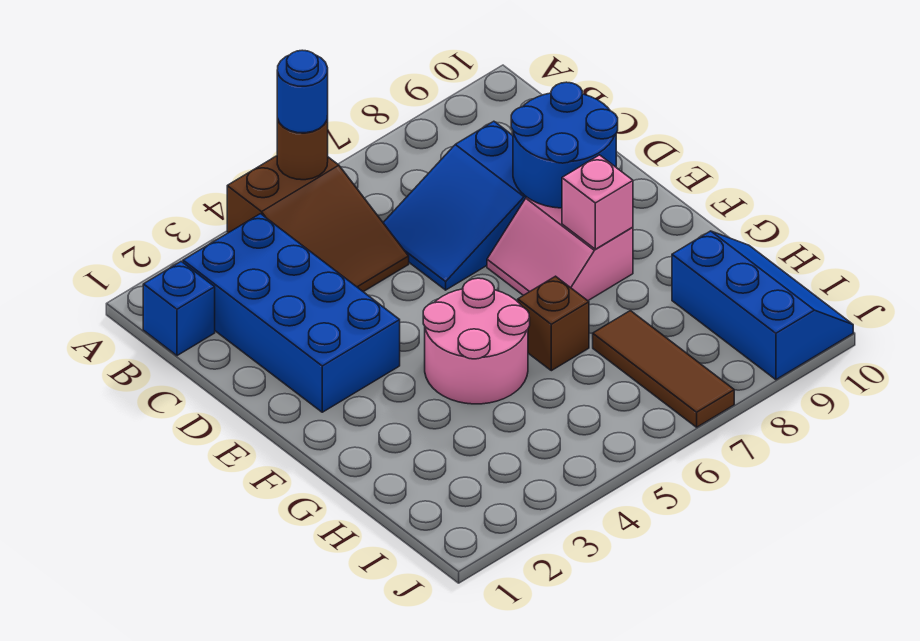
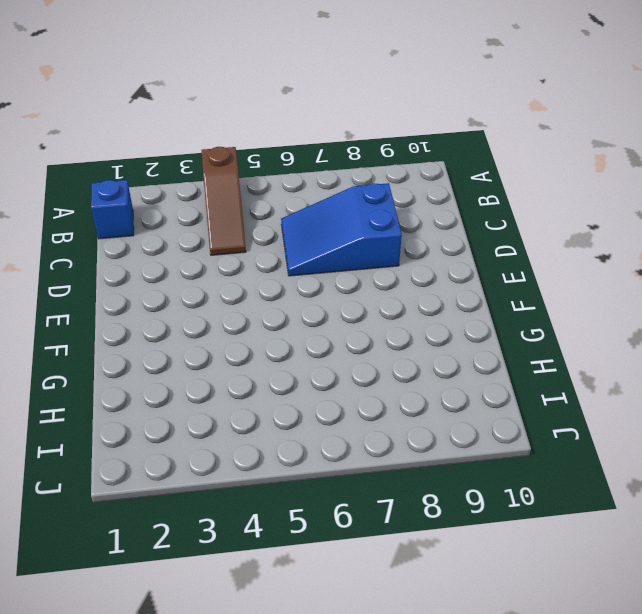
brown 1x3 slope [202,147,246,255] -> brown 2x3 slope [227,156,409,292]
none -> blue 2x4 brick [183,214,400,412]
none -> pink 2x2 slope [487,198,633,301]
none -> pink 2x2 round brick [423,278,530,404]

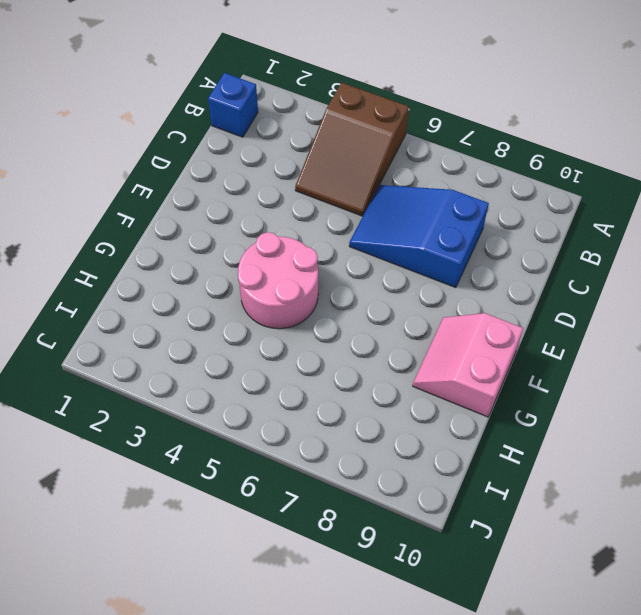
pink 2x2 slope [413,313,523,417] -> pink 2x2 slope moved to [487,198,633,301]
none -> blue 2x4 brick [183,214,400,412]
none -> brown 1x1 brick [517,276,589,371]
none -> brown 1x3 tile [593,311,734,427]

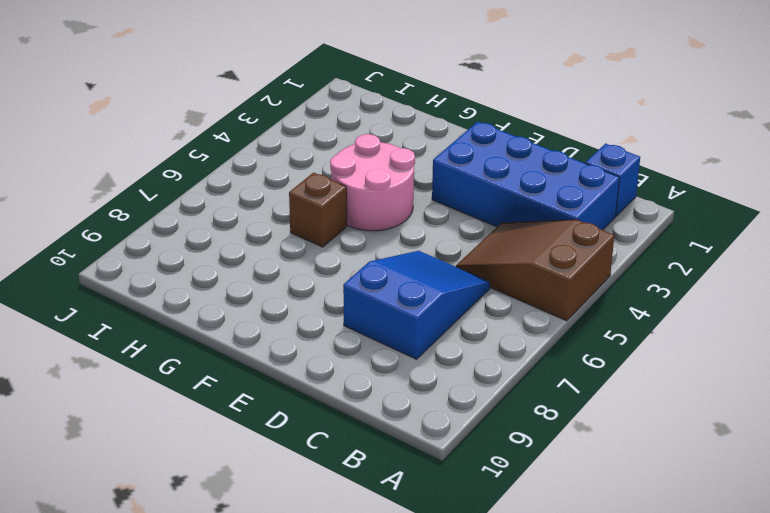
none -> pink 2x2 slope [487,198,633,301]
none -> brown 1x3 tile [593,311,734,427]
none -> blue 2x3 slope [672,231,853,380]

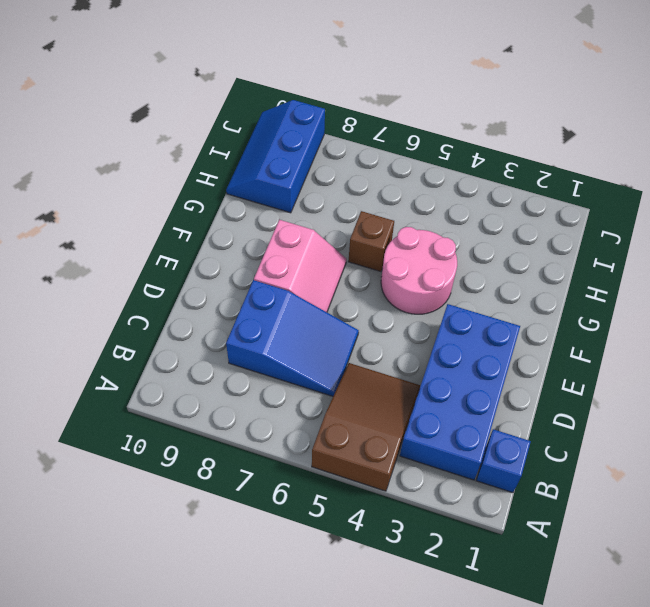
none -> brown 1x3 tile [593,311,734,427]
none -> brown 1x1 round brick [277,116,328,180]
none -> blue 2x2 round brick [511,82,618,208]

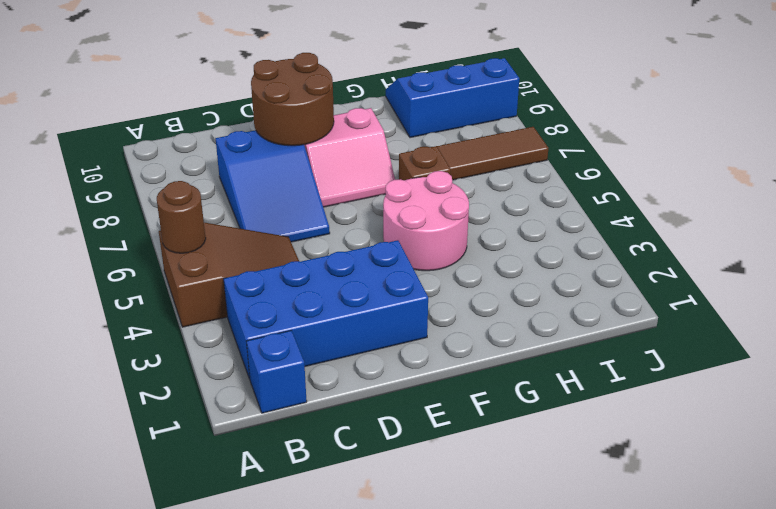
brown 2x2 round brick [251,53,334,146] -> blue 2x2 round brick [511,82,618,208]
none -> pink 1x1 brick [562,155,633,249]
none -> blue 1x1 round brick [277,50,328,133]

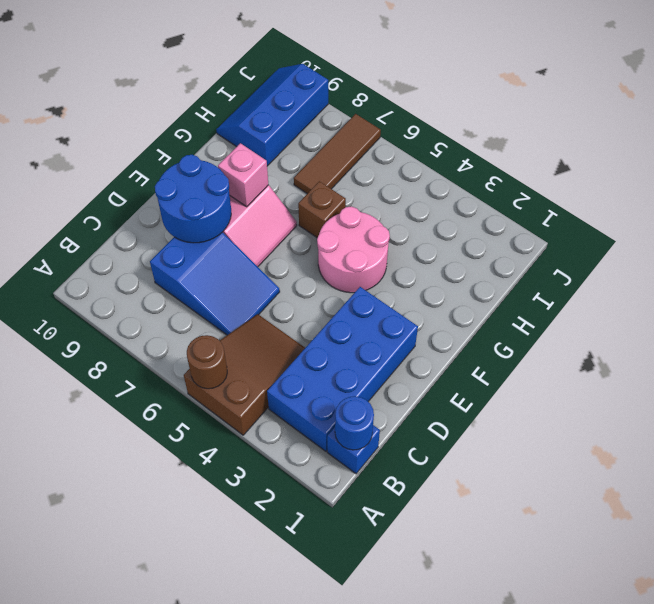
blue 1x1 round brick [335,396,374,450] -> blue 1x1 round brick moved to [277,50,328,133]

